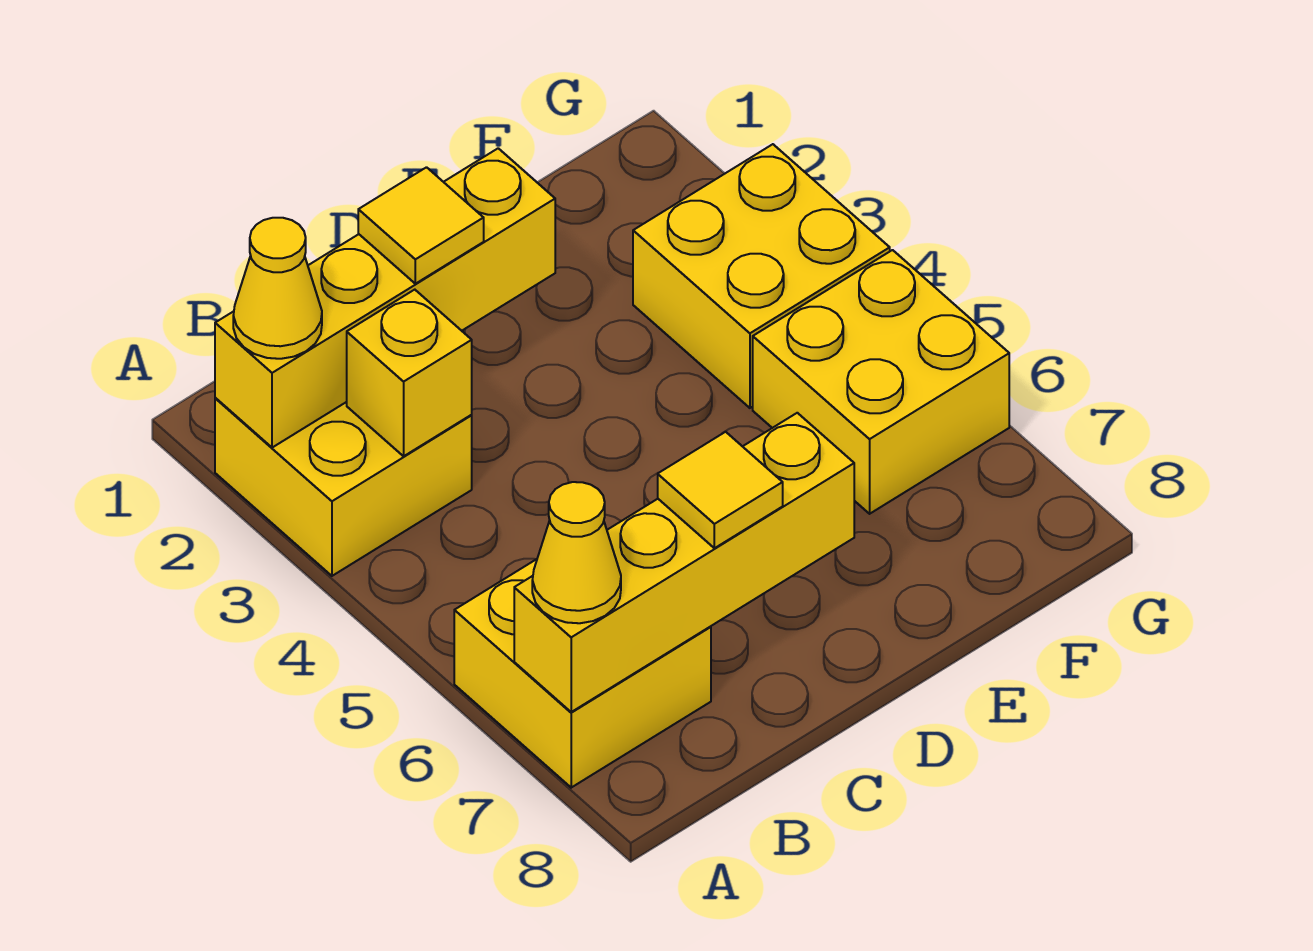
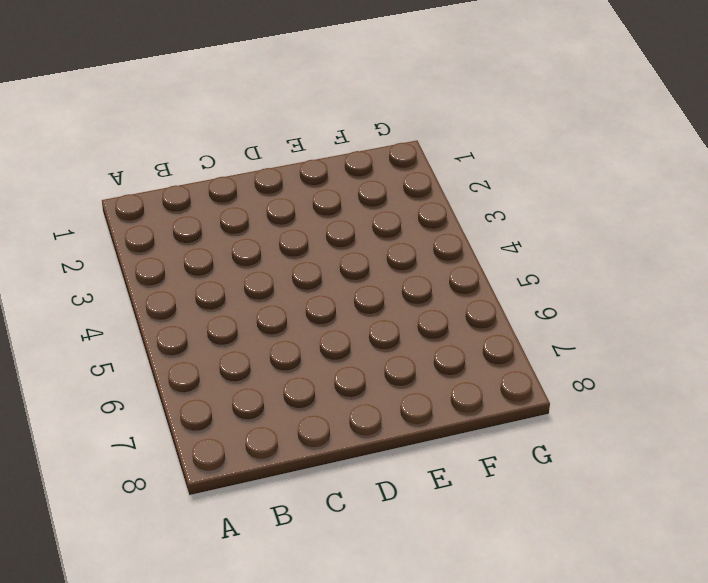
none -> yellow 2x2 brick [215,398,472,576]
none -> yellow 2x2 brick [454,559,711,788]

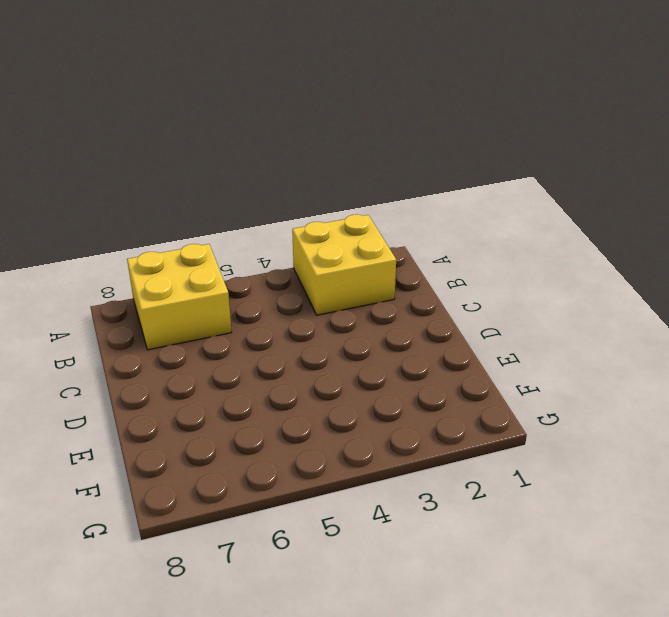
none -> yellow 2x2 brick [633,144,890,408]
none -> yellow 2x2 brick [753,250,1009,514]

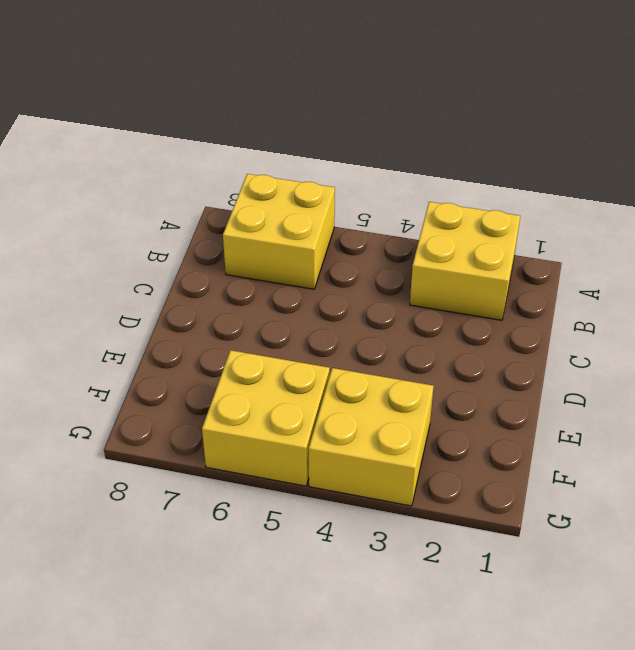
none -> yellow 1x4 brick [215,148,555,448]
none -> yellow 1x4 brick [514,413,854,712]

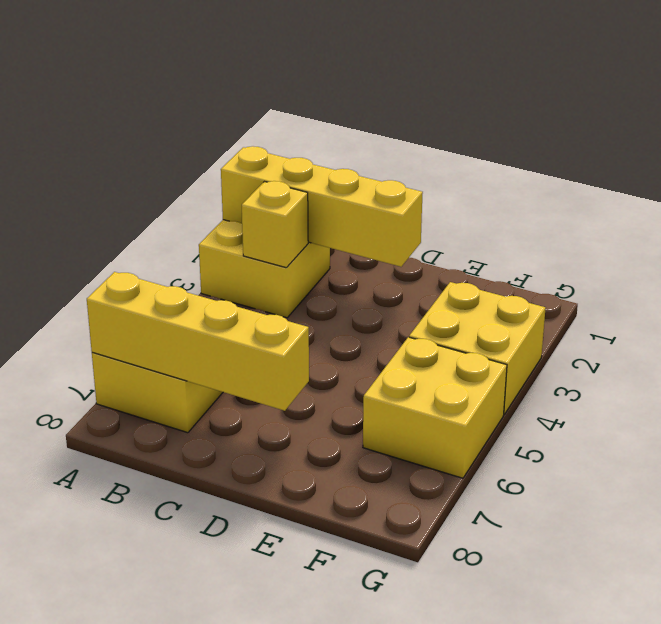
none -> yellow 1x1 cone [233,218,322,359]
none -> yellow 1x1 cone [532,482,621,623]

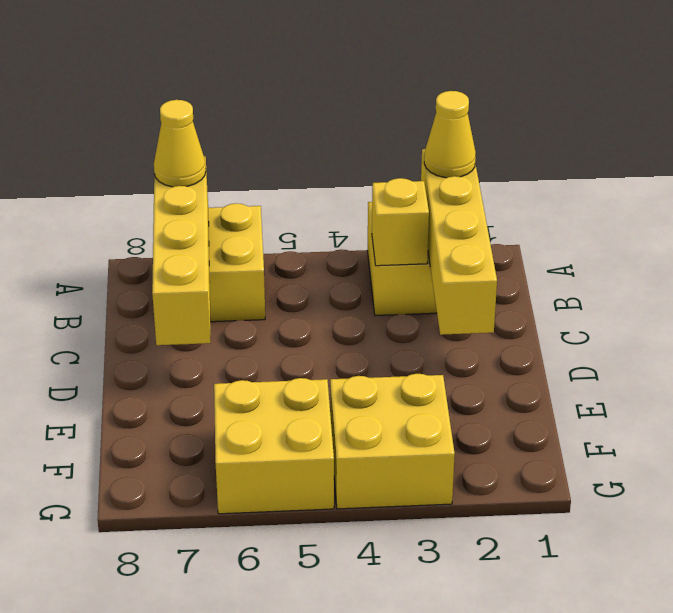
none -> yellow 1x1 tile [358,167,484,284]
none -> yellow 1x1 tile [658,432,783,548]

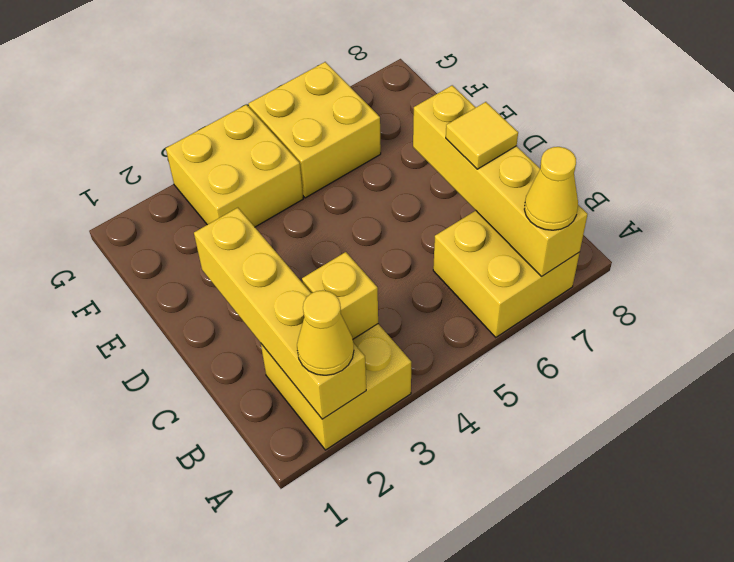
none -> yellow 1x1 tile [358,167,484,284]

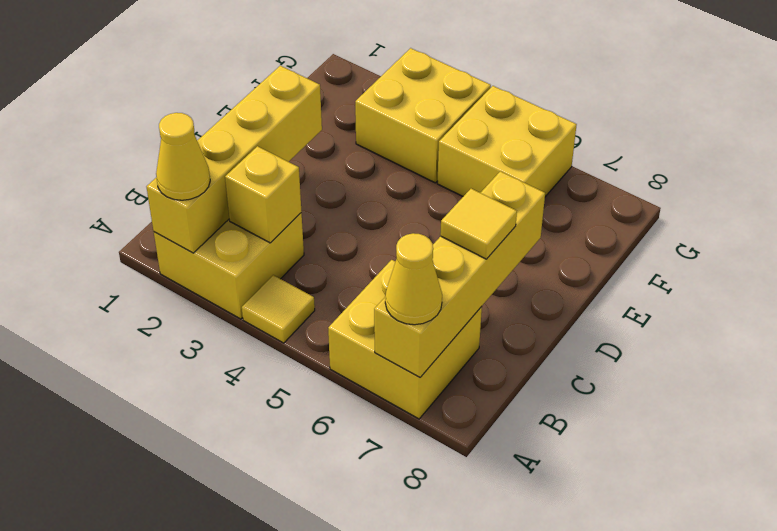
yellow 1x1 tile [242,275,315,343] -> yellow 1x1 tile moved to [358,167,484,284]

